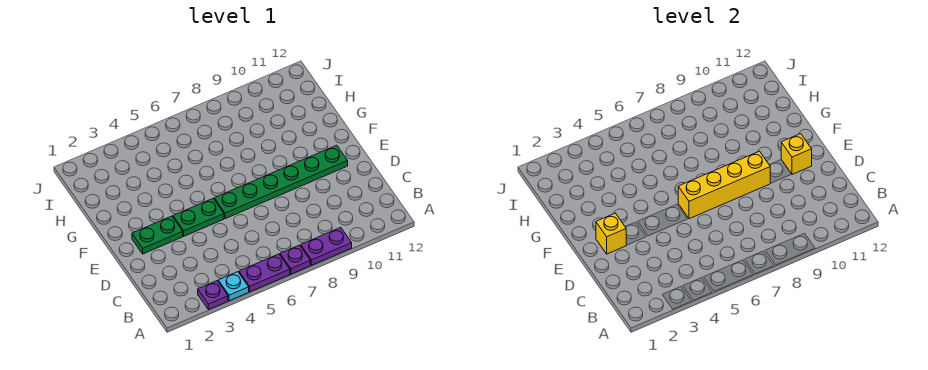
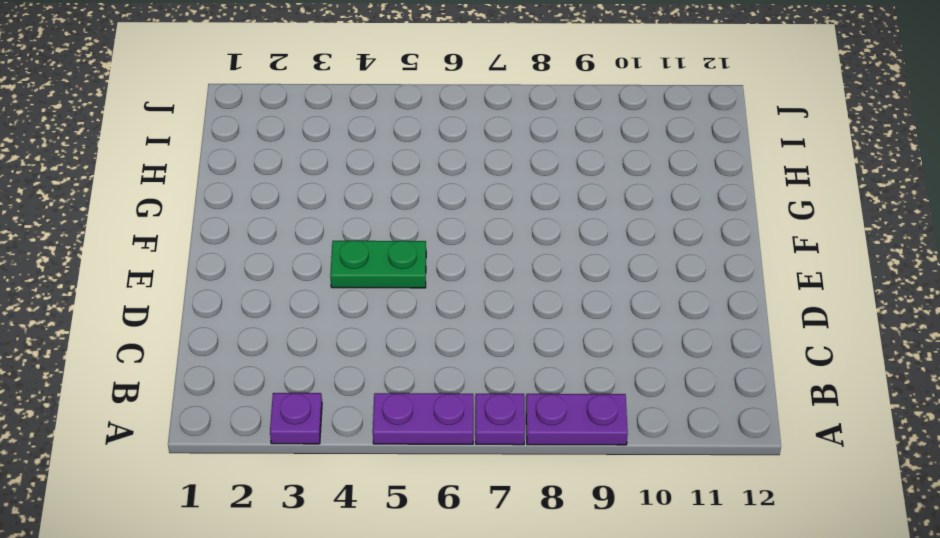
none -> cyan 1x1 plate [218,272,249,301]
none -> green 1x2 plate [132,216,183,254]

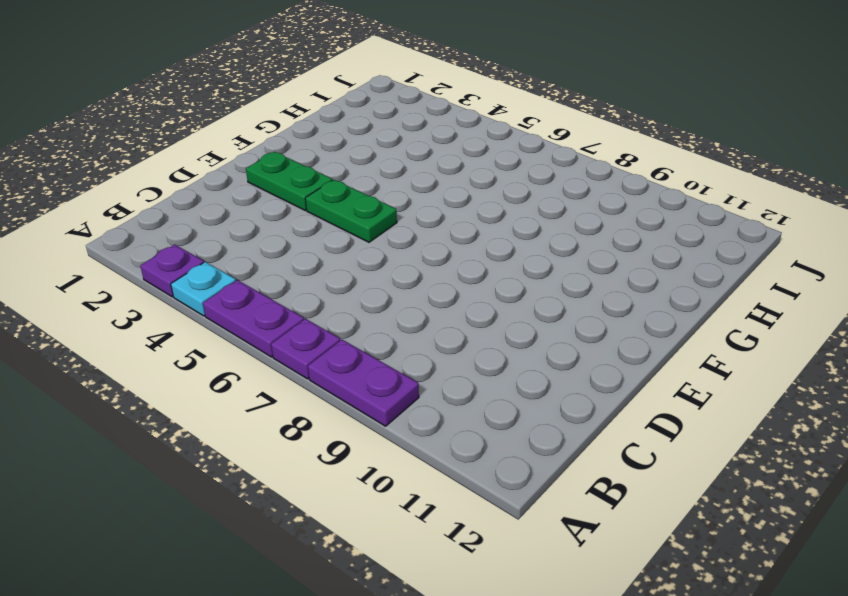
none -> green 1x6 plate [214,145,348,219]
none -> yellow 1x1 brick [596,213,626,254]

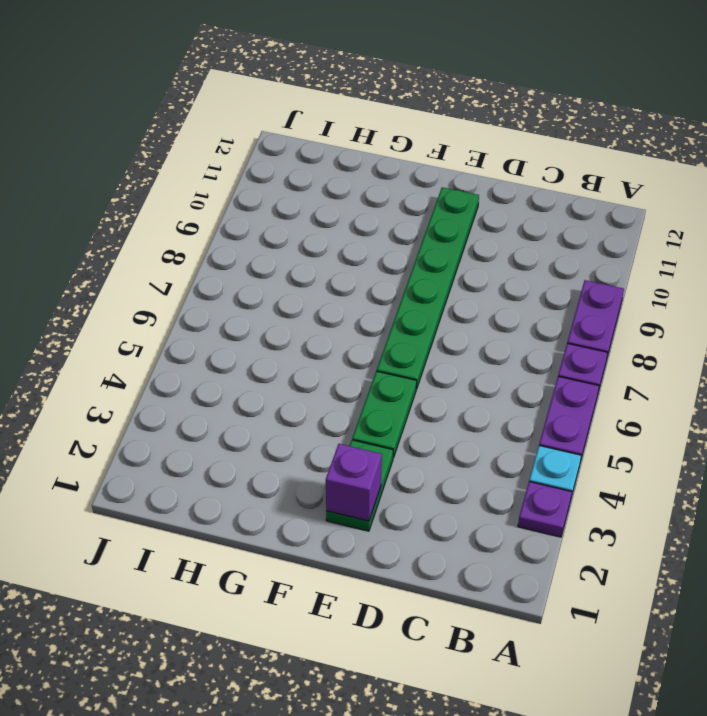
purple 1x1 brick [326,444,382,521] -> yellow 1x1 brick [596,213,626,254]
none -> yellow 1x4 brick [678,151,770,219]
none -> yellow 1x1 brick [781,134,812,174]

